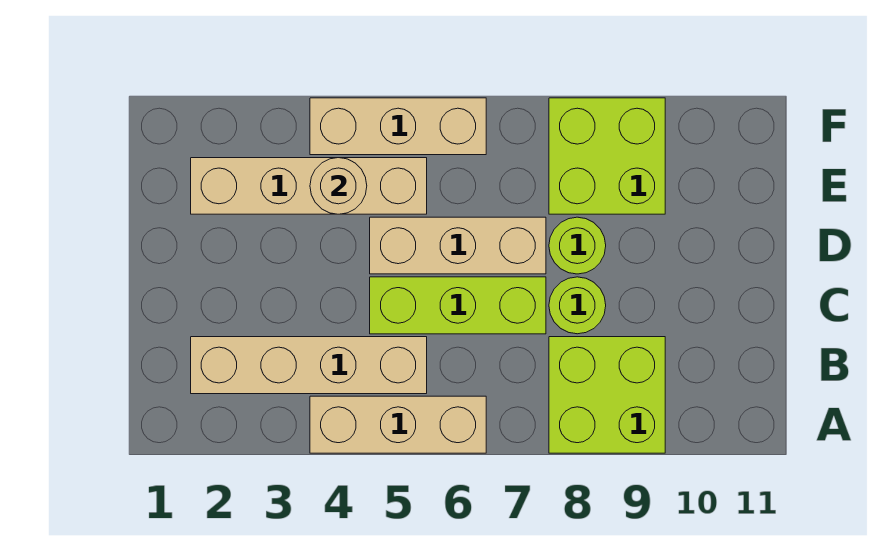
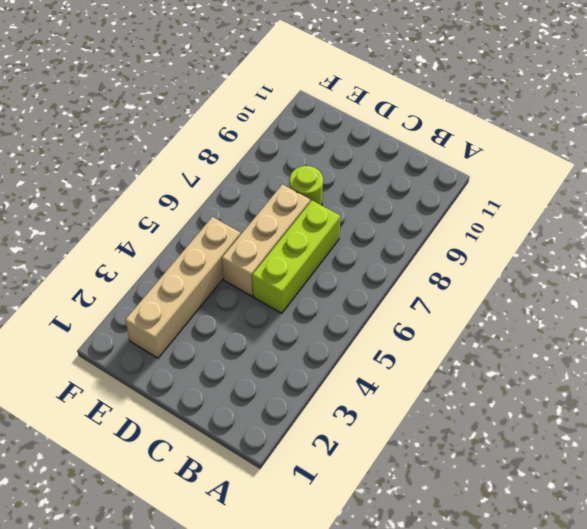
none -> tan 1x3 brick [310,396,486,453]
none -> lime 2x2 brick [549,337,665,453]

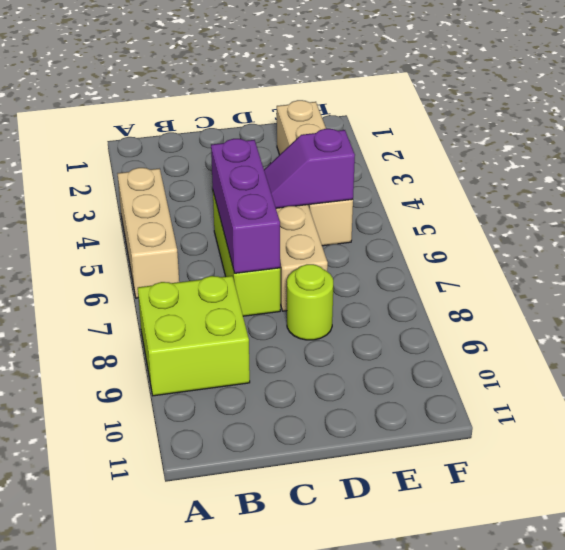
purple 1x3 brick [211,139,280,273] -> none
purple 1x2 slope [264,129,355,208] -> none
none -> tan 1x4 brick [191,337,427,394]
none -> lime 1x1 round brick [549,277,606,334]

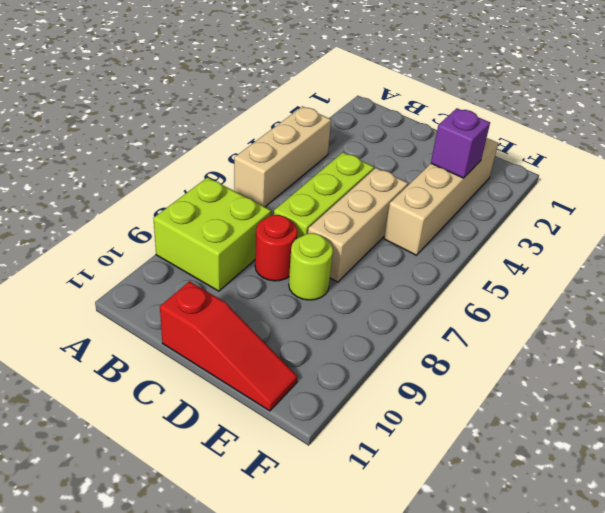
red 1x1 round brick [255,215,297,281] -> lime 1x1 round brick [549,277,606,334]
red 1x3 slope [160,281,297,411] -> none
purple 1x1 brick [431,108,490,178] -> none
none -> tan 1x4 brick [191,337,427,394]
none -> lime 2x2 brick [549,98,665,214]

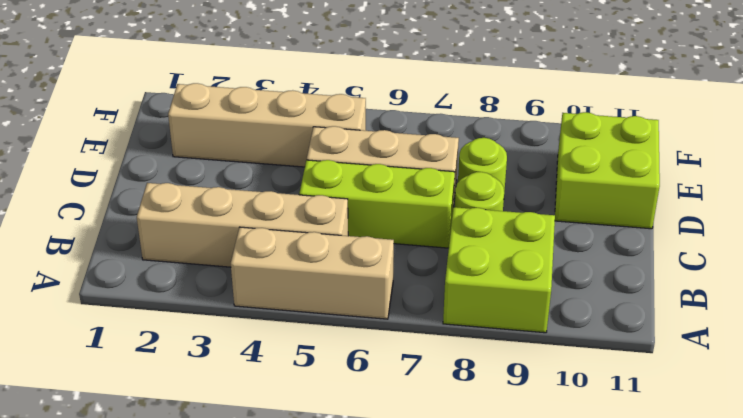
lime 2x2 brick [555,112,660,229] -> lime 2x2 brick moved to [549,98,665,214]
none -> tan 1x3 brick [310,98,486,155]
none -> tan 1x1 round brick [310,158,367,214]

